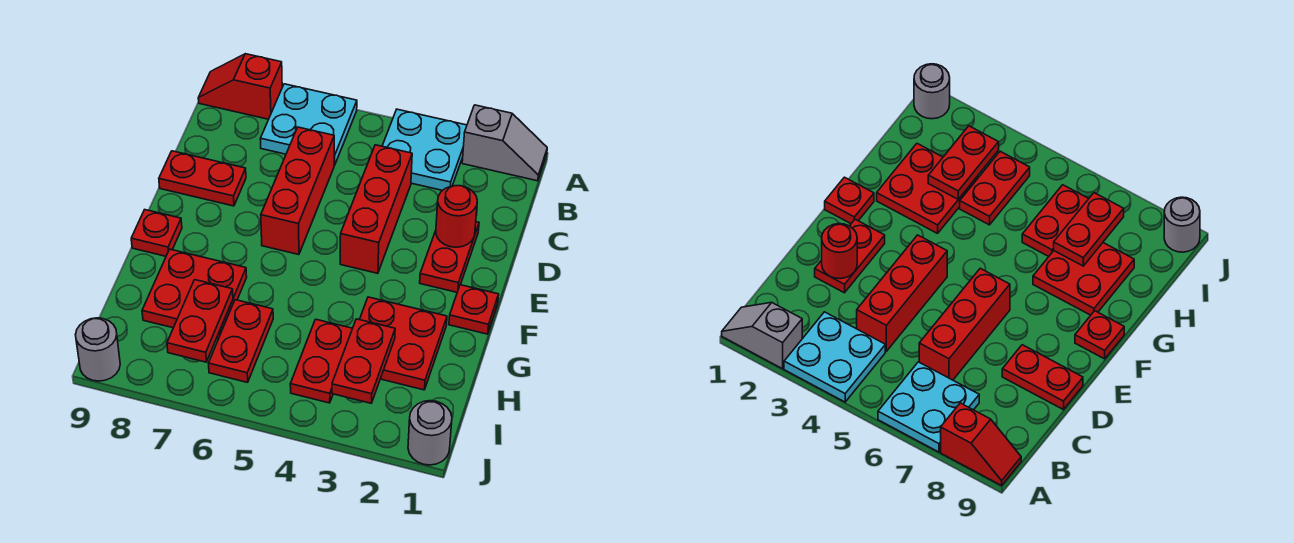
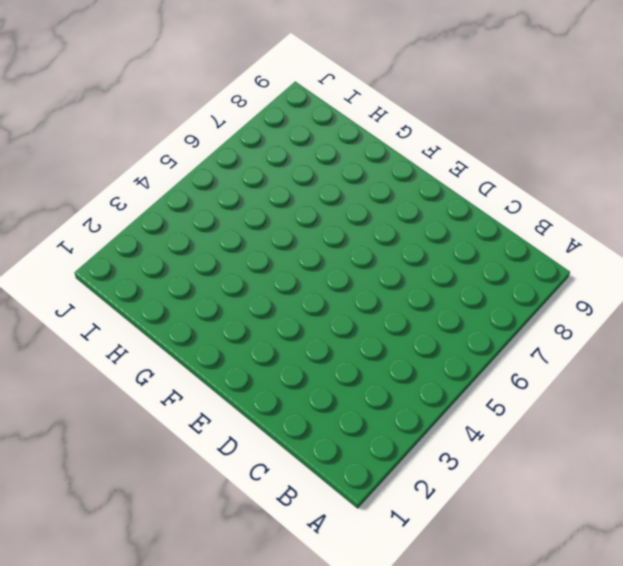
none -> grey 1x2 slope [462,105,547,181]
none -> cyan 2x2 plate [382,109,467,191]
none -> cyan 2x2 plate [260,84,357,165]

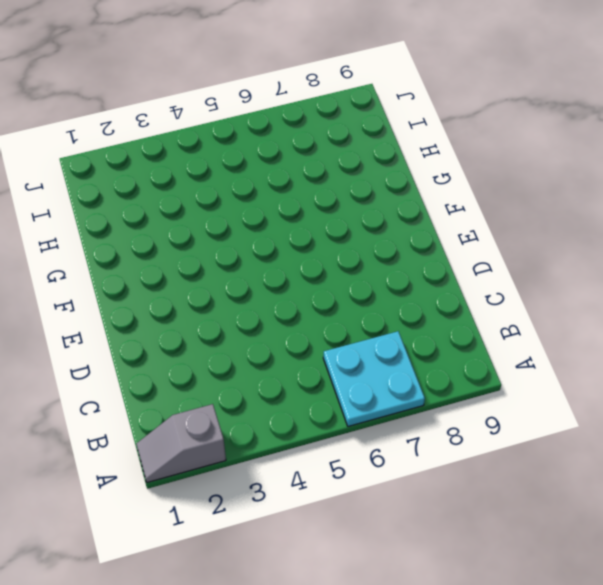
none -> cyan 2x2 plate [382,109,467,191]
none -> red 1x2 slope [198,54,282,119]
none -> red 1x3 brick [340,145,412,273]

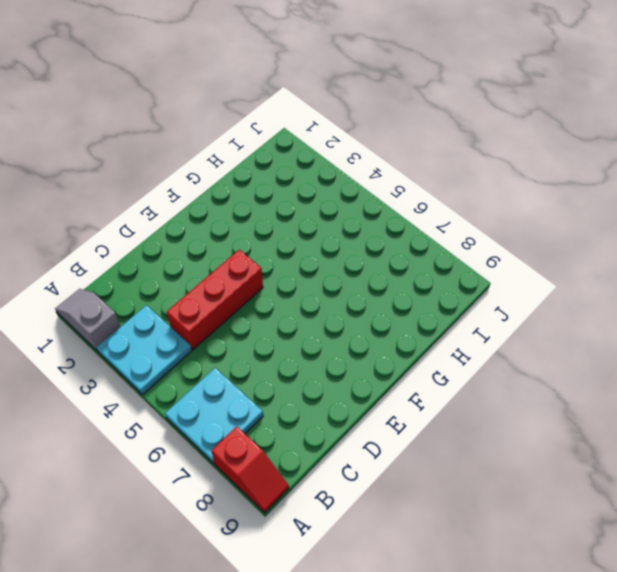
none -> red 1x3 brick [261,127,335,255]
none -> red 1x2 plate [420,222,479,292]
none -> red 1x2 plate [159,151,246,206]

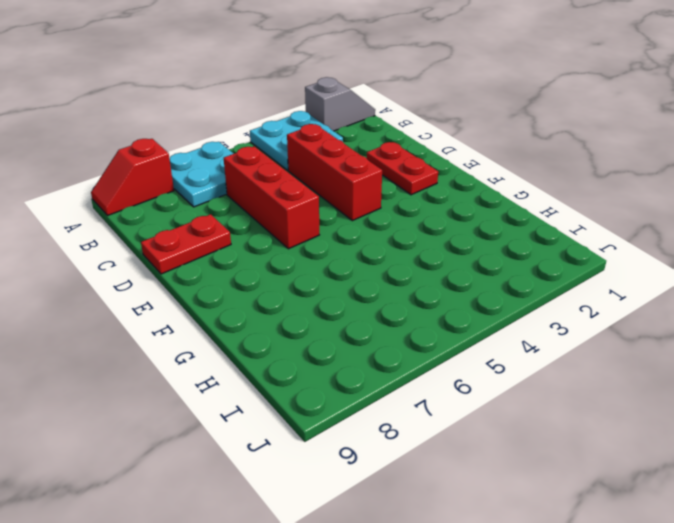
none -> red 1x1 plate [449,285,499,334]
none -> red 1x1 plate [131,210,182,256]
none -> red 2x2 plate [360,297,447,390]

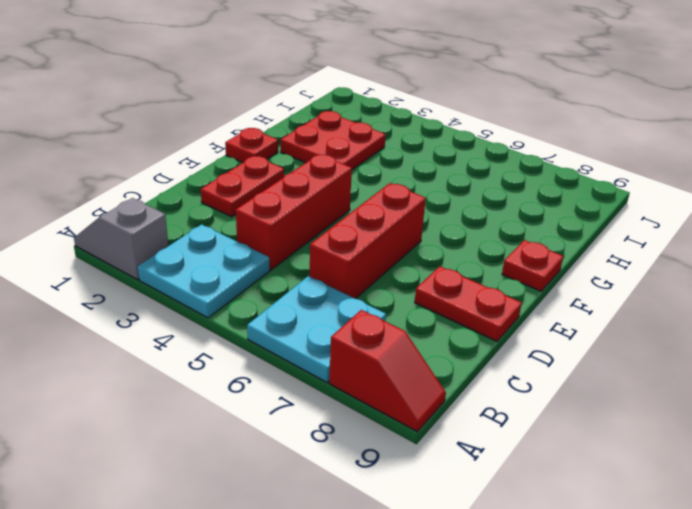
none -> red 2x2 plate [142,249,247,339]
none -> red 1x2 plate [290,319,352,403]
none -> red 1x2 plate [208,300,273,382]

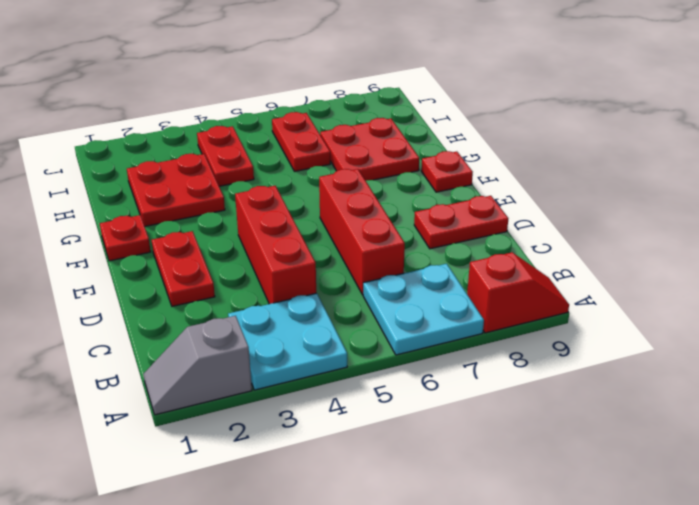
none -> grey 1x1 round brick [408,401,452,465]
none -> grey 1x1 round brick [75,318,120,381]
none -> red 1x1 round brick [436,186,477,247]

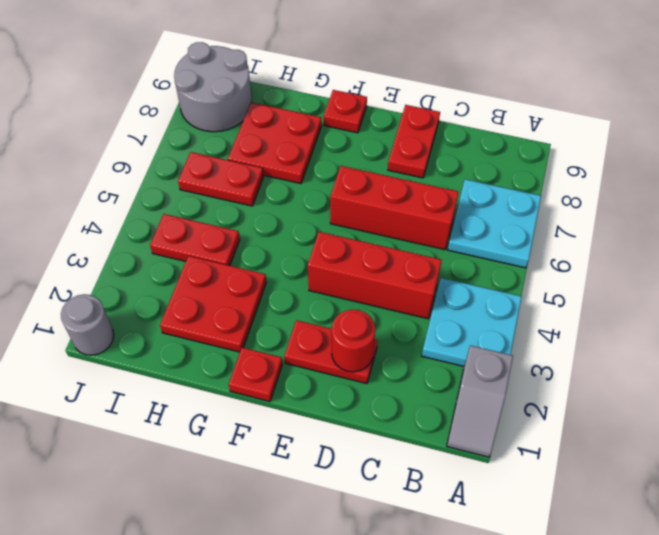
grey 2x2 round brick [174,42,252,132] -> grey 1x1 round brick [75,318,120,381]
none -> red 1x2 slope [198,54,282,119]
none -> red 1x2 plate [332,319,395,403]
none -> red 1x2 plate [167,280,233,362]

